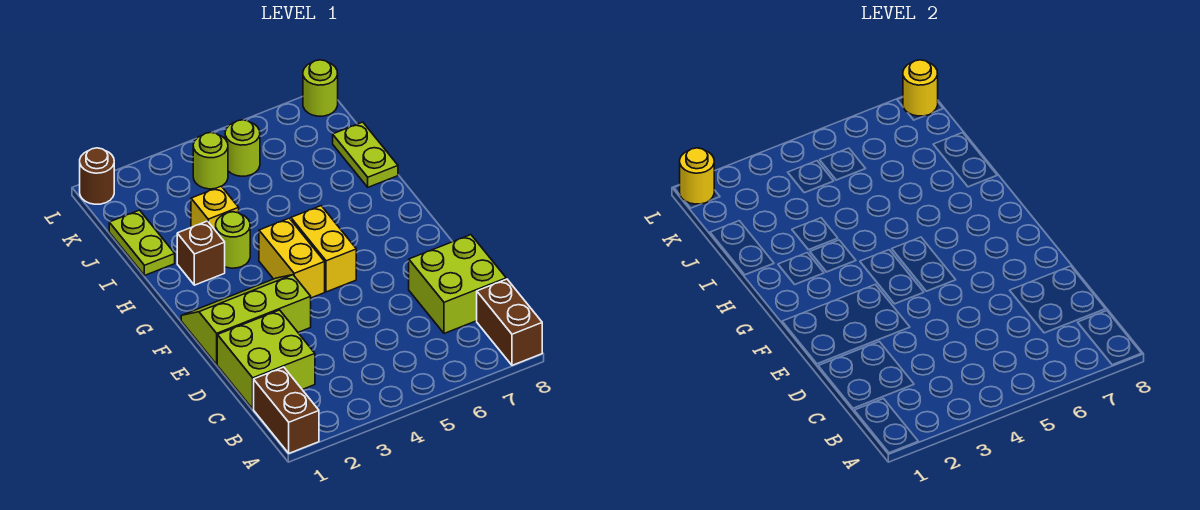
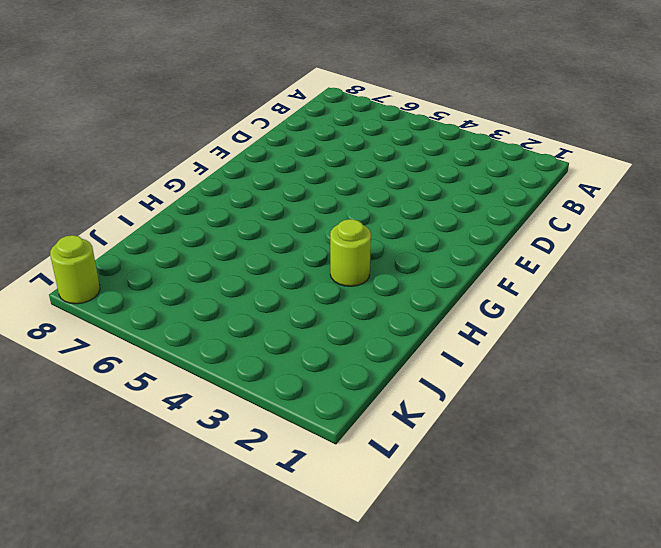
none -> brown 1x2 brick [254,367,319,453]
none -> brown 1x2 brick [477,279,542,365]
none -> lime 2x2 brick [217,310,315,409]

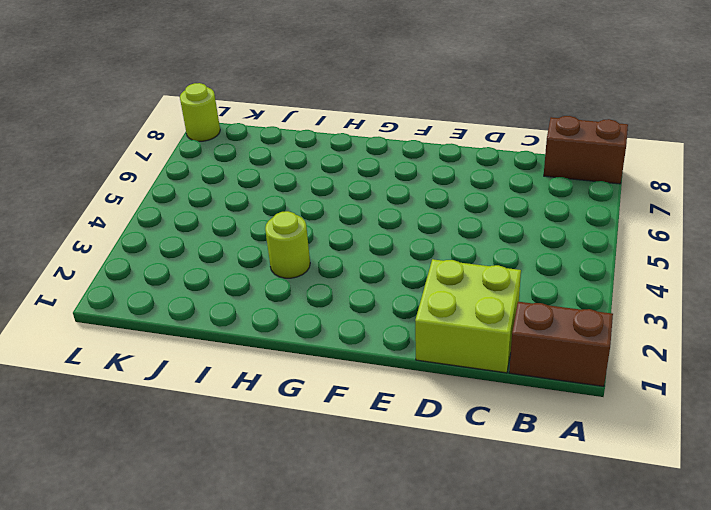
none -> lime 2x2 brick [409,235,506,333]
none -> lime 2x3 slope [181,275,311,364]
none -> yellow 1x2 brick [259,218,325,298]

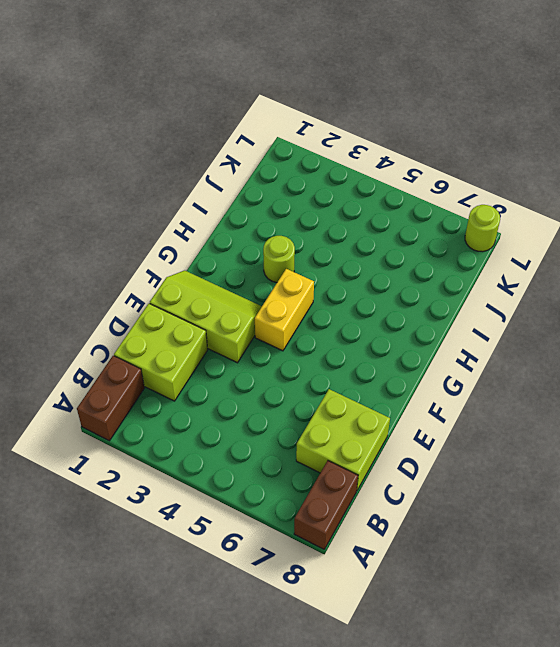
none -> yellow 1x2 brick [291,206,356,292]
none -> brown 1x1 brick [177,221,225,285]
none -> lime 1x2 plate [109,210,175,276]

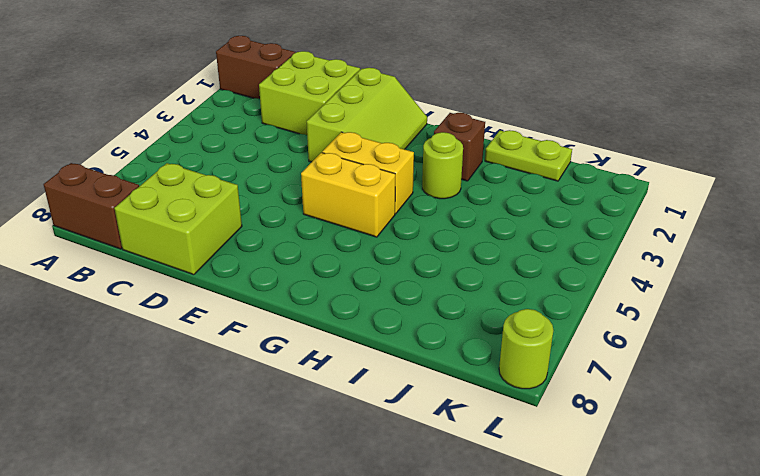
none -> yellow 1x1 brick [191,186,239,231]
none -> lime 1x2 plate [333,122,398,187]
none -> lime 1x1 round brick [193,132,228,189]

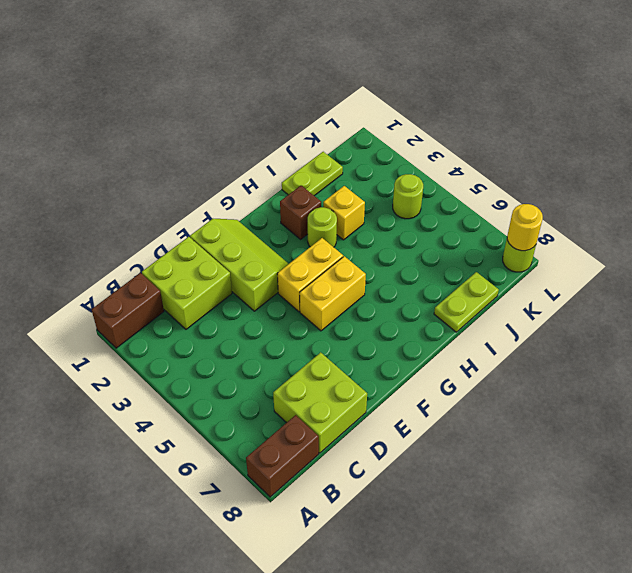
none -> lime 1x1 round brick [225,120,260,176]
none -> brown 1x1 round brick [80,148,114,204]
none -> yellow 1x1 round brick [680,148,714,204]

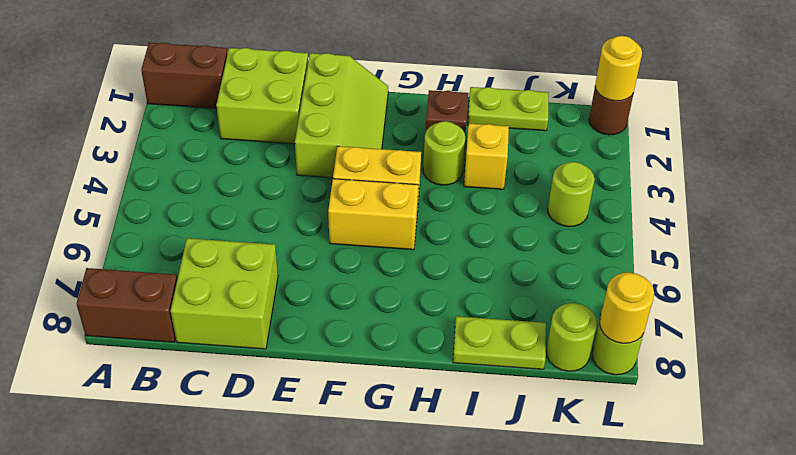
lime 1x1 round brick [546,303,597,371] -> lime 1x1 round brick moved to [225,120,260,176]

